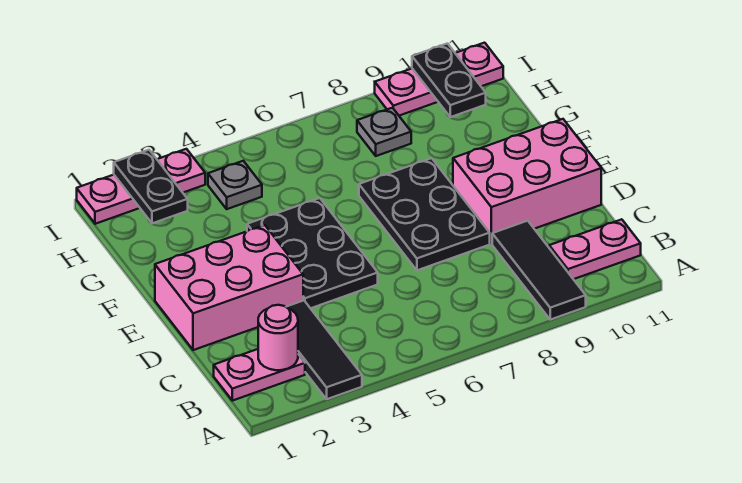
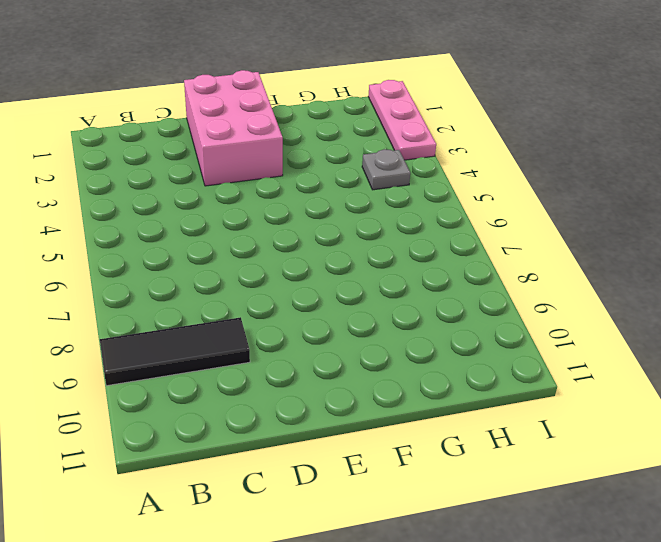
none -> black 1x3 tile [287,300,362,399]
none -> pink 1x2 plate [214,349,305,401]
none -> pink 1x2 plate [549,219,641,279]

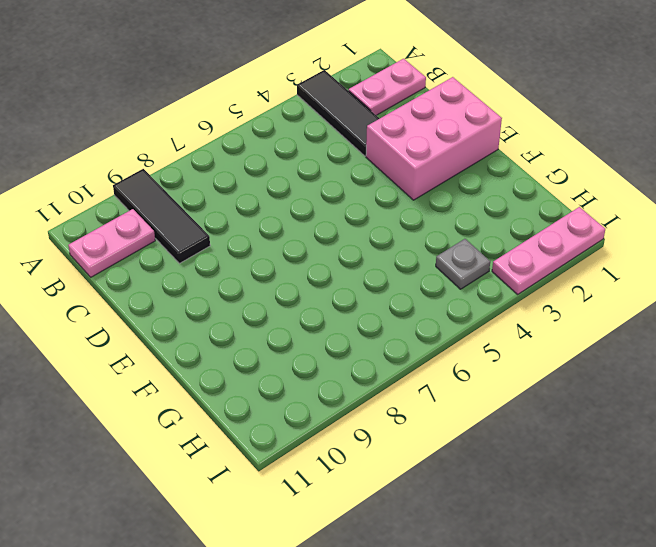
none -> black 2x3 plate [247,198,378,308]
none -> black 2x3 plate [359,158,490,270]
none -> pink 2x3 brick [453,119,601,244]

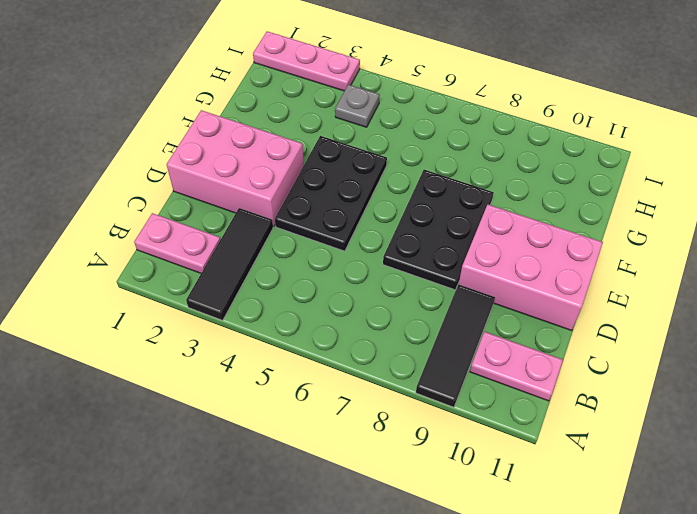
none -> grey 1x1 plate [357,108,411,156]
none -> pink 1x3 plate [375,43,503,116]
none -> pink 1x1 round brick [258,305,298,370]

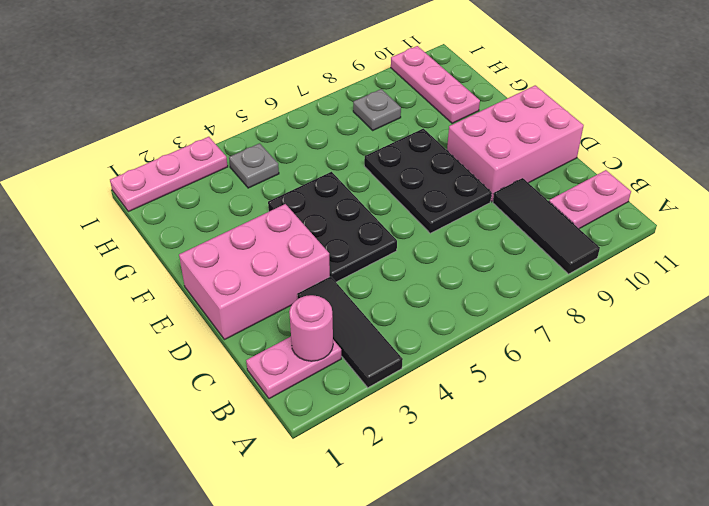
pink 1x3 plate [391,46,480,123] -> pink 1x3 plate turned to [375,43,503,116]
none -> black 1x2 plate [114,150,188,223]
none -> black 1x2 plate [412,44,486,117]

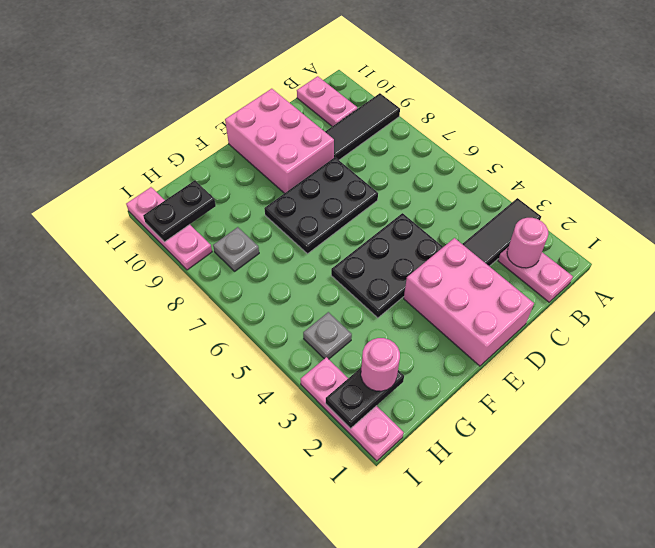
pink 1x1 round brick [361,338,400,391] -> none

